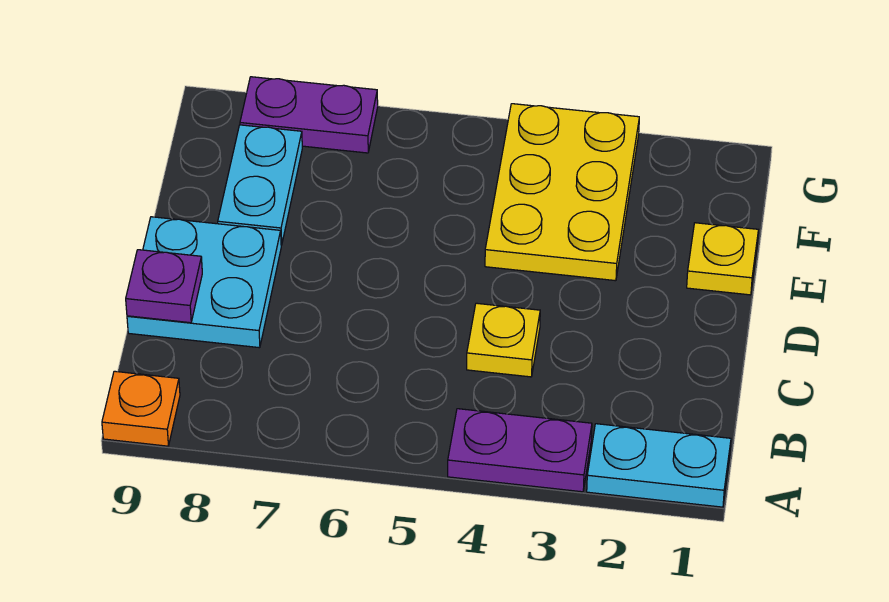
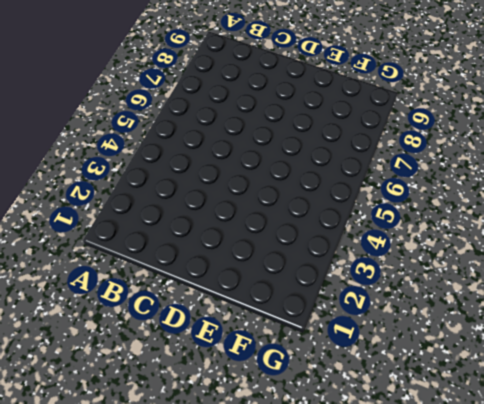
none -> cyan 1x2 plate [587,424,731,507]
none -> purple 1x2 plate [448,409,592,492]

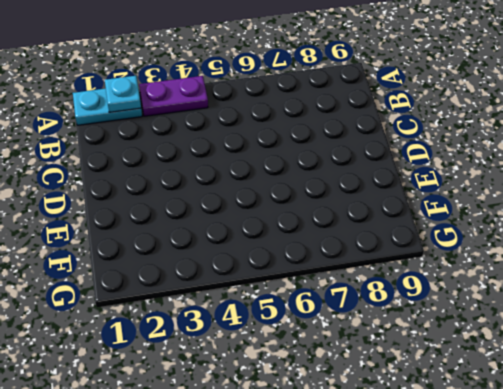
cyan 1x1 plate [105,76,141,112] -> none
none -> orange 1x1 plate [102,371,180,446]
none -> yellow 1x1 plate [467,303,540,377]

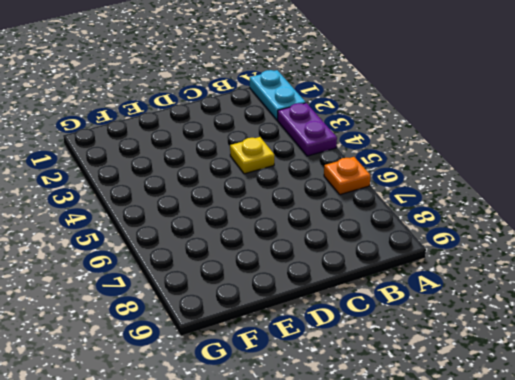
orange 1x1 plate [324,157,370,195] -> orange 1x1 plate moved to [102,371,180,446]
none -> cyan 2x2 plate [127,217,281,348]
none -> yellow 1x1 plate [687,223,758,295]

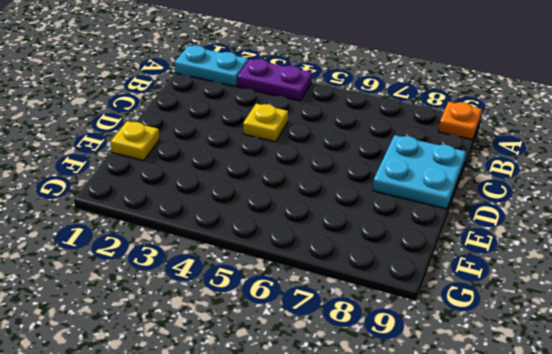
none -> yellow 2x3 plate [485,104,639,281]
none -> cyan 1x2 plate [218,125,302,245]

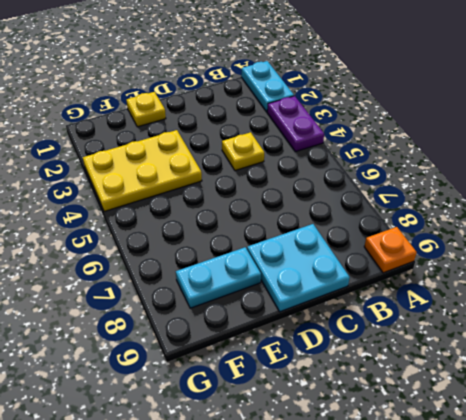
none -> purple 1x2 plate [240,77,378,153]
none -> purple 1x1 plate [126,250,202,323]

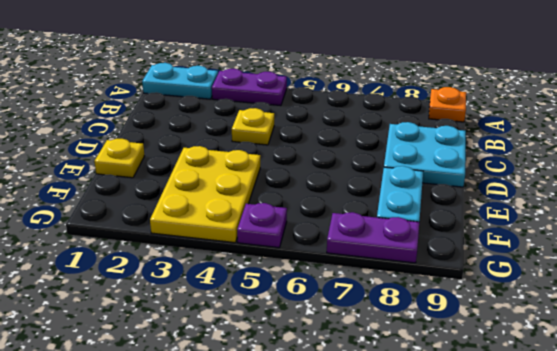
purple 1x1 plate [237,203,287,248] -> purple 1x1 plate moved to [126,250,202,323]

